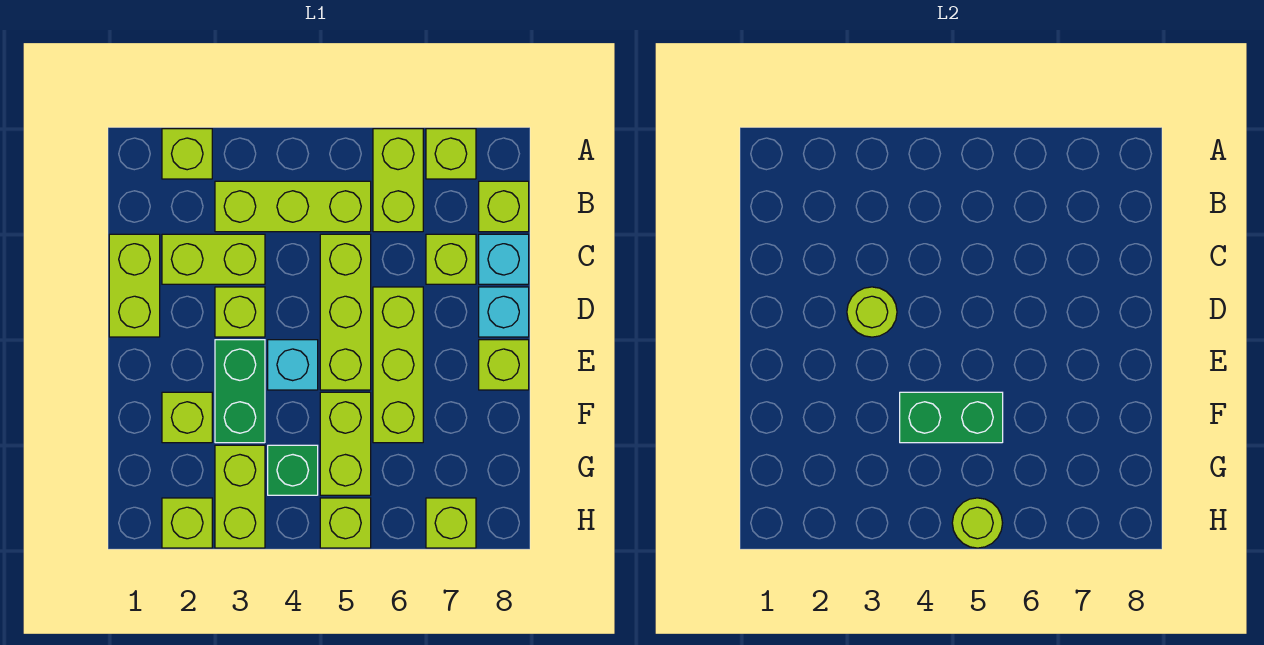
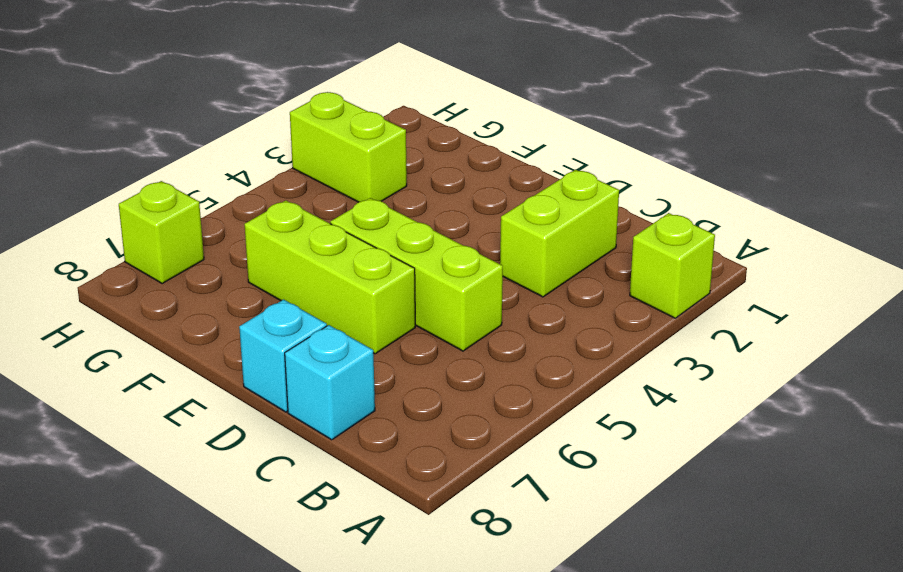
none -> lime 1x2 brick [373,129,423,232]
none -> lime 1x1 brick [426,129,476,179]
none -> lime 1x3 brick [215,181,371,232]

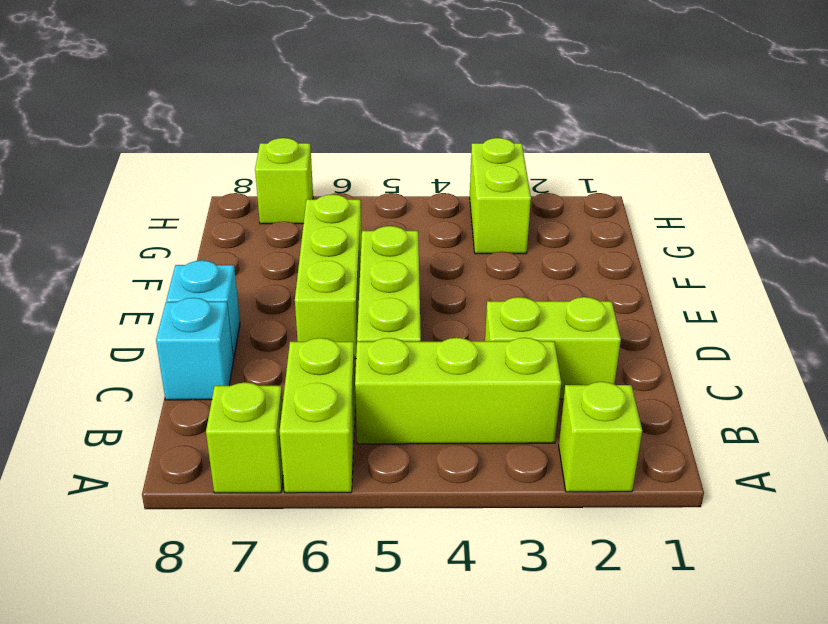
none -> lime 1x1 brick [479,181,529,232]
none -> lime 1x2 brick [109,234,160,337]
none -> lime 1x1 brick [426,234,476,284]

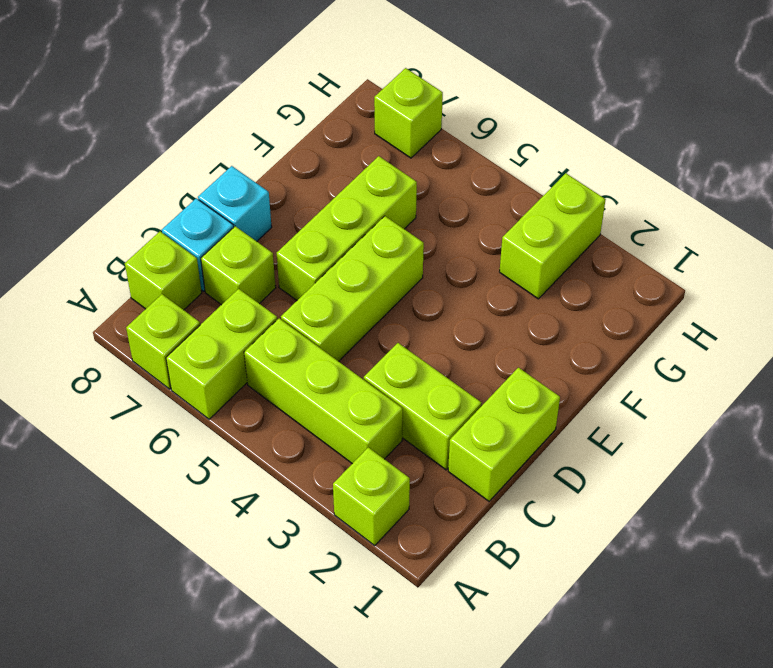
none -> lime 1x1 brick [215,287,265,337]
none -> green 1x2 brick [215,340,265,443]
none -> cyan 1x1 brick [268,340,318,390]

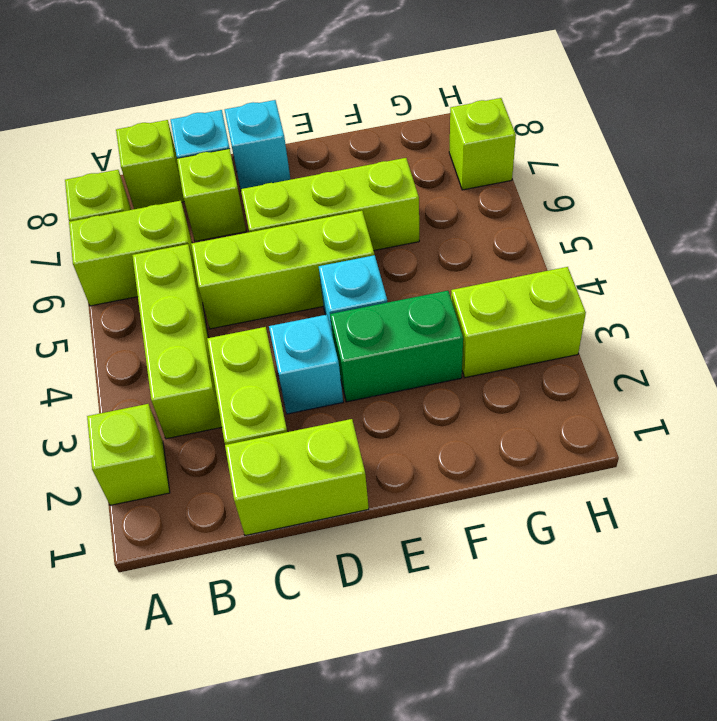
cyan 1x1 brick [269,315,343,414] -> lime 1x1 brick [215,287,265,337]
none -> lime 1x1 brick [479,340,529,390]
none -> lime 1x1 brick [162,392,212,443]
none -> lime 1x2 brick [320,392,371,495]

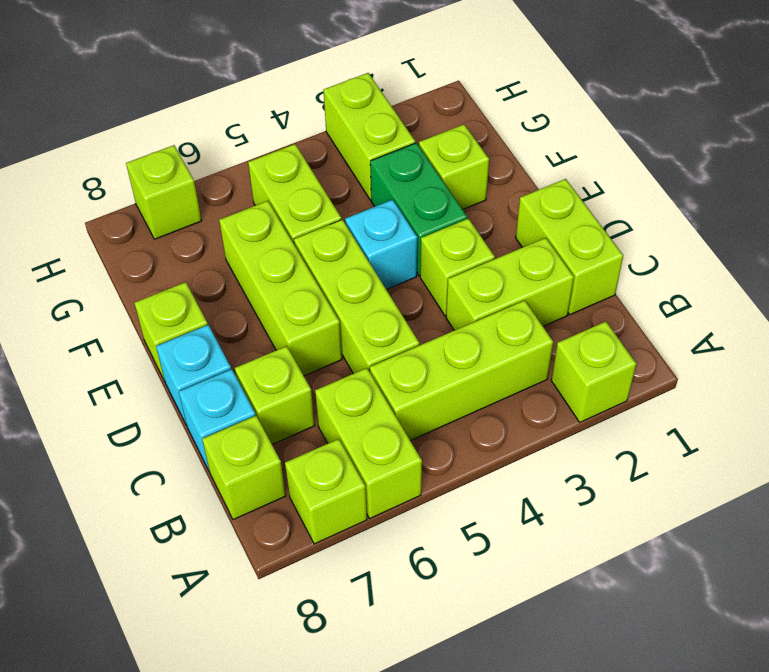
none -> green 1x1 brick [268,445,318,495]
none -> lime 1x1 brick [162,498,212,548]
none -> lime 1x1 brick [320,498,371,548]

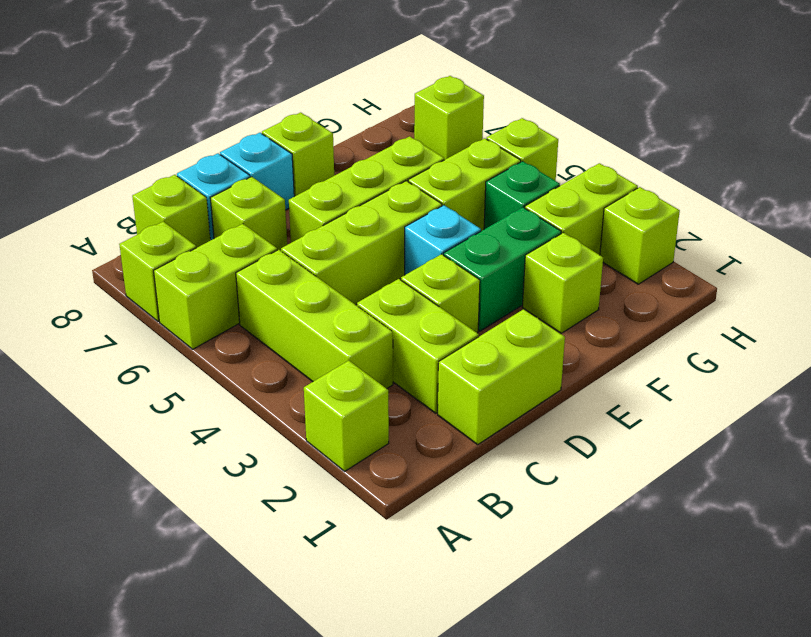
none -> lime 1x1 round brick [847,287,897,337]
none -> green 1x2 brick [900,392,1003,443]
none -> lime 1x1 round brick [952,498,1002,548]

